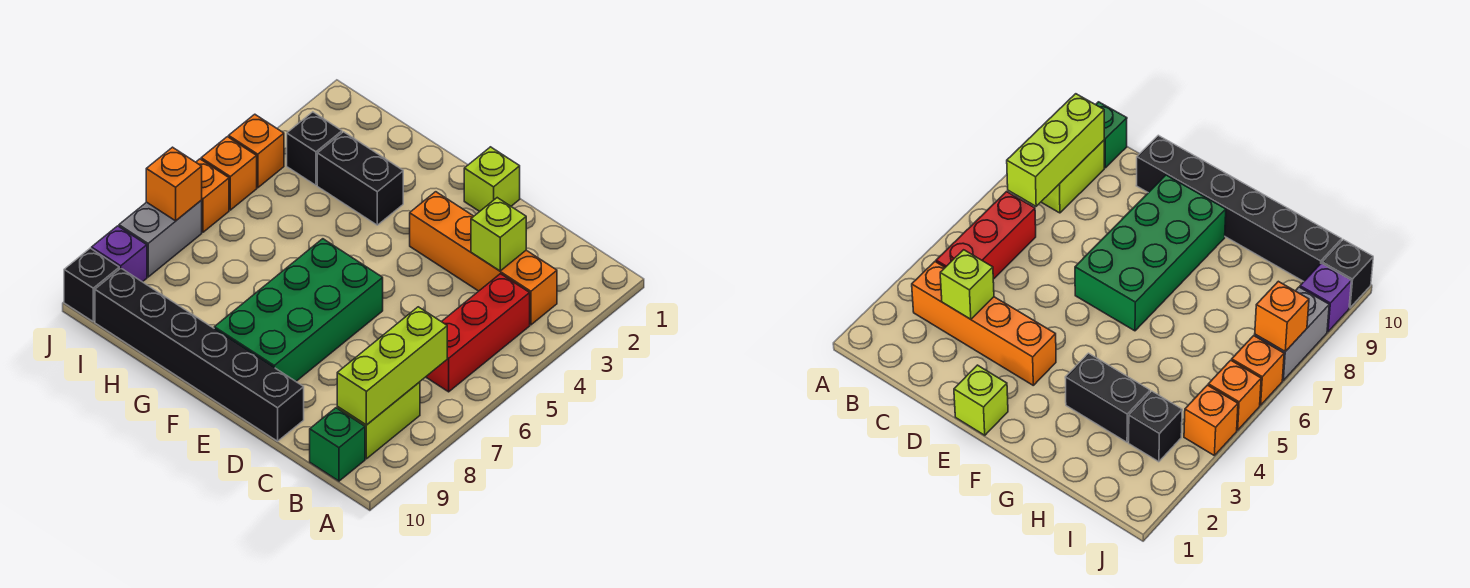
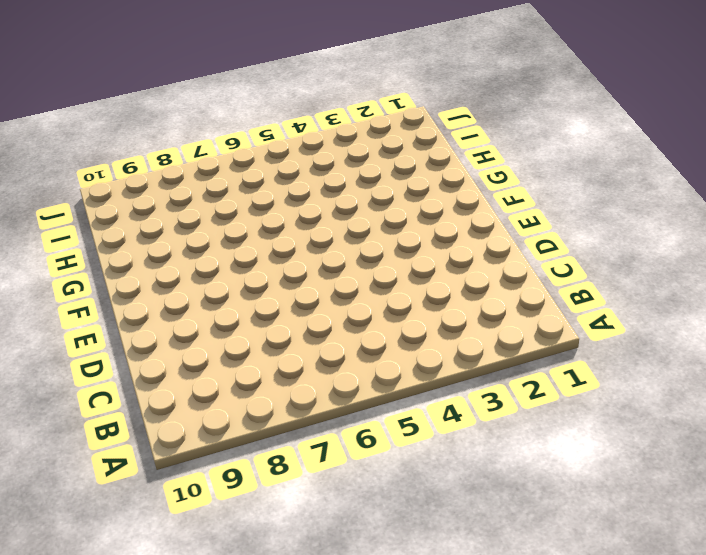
none -> orange 1x4 brick [410,192,557,325]
none -> red 1x3 brick [426,274,530,392]
none -> lime 1x2 brick [337,382,420,459]

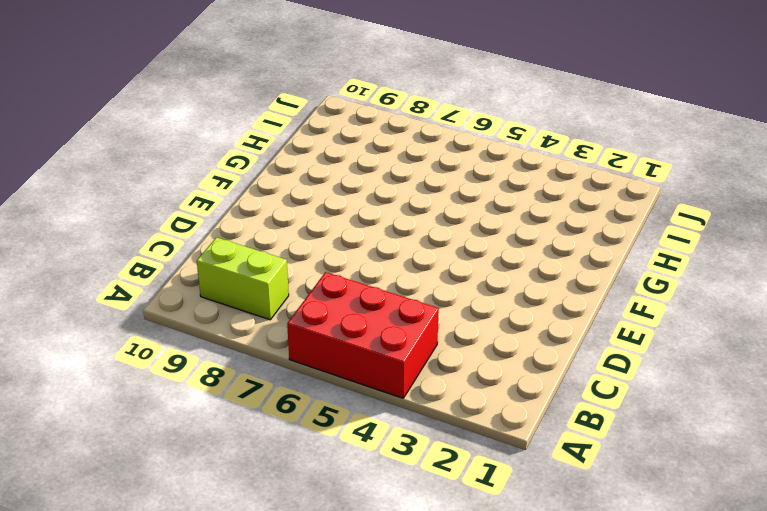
red 2x3 brick [287,272,439,398] -> red 1x3 brick [426,274,530,392]
none -> orange 1x4 brick [410,192,557,325]
none -> green 1x1 brick [310,408,365,481]
none -> black 1x6 brick [95,268,304,441]

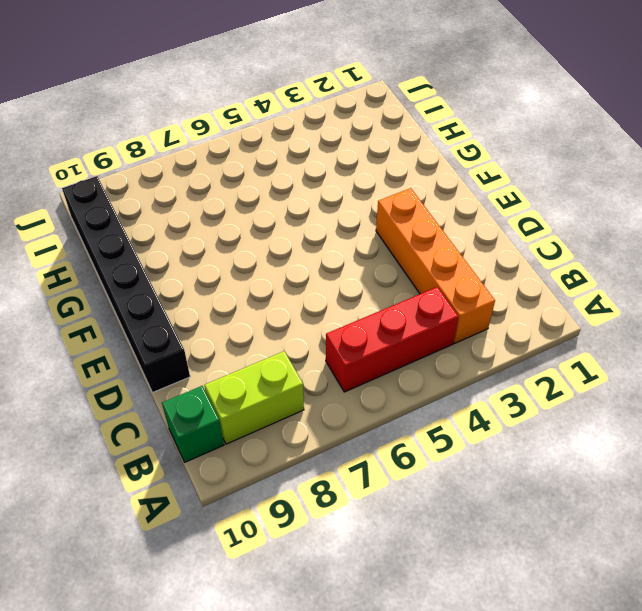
none -> lime 1x1 brick [464,147,520,211]
none -> green 2x4 brick [214,239,383,381]
none -> black 1x2 brick [317,132,403,225]

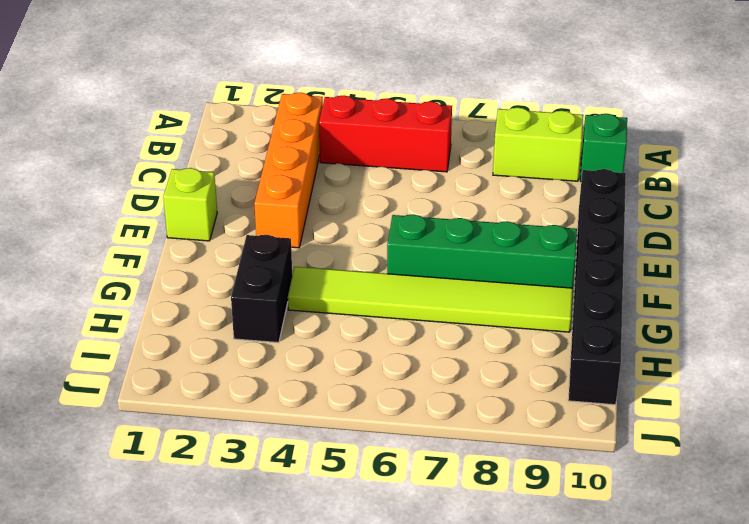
green 1x4 brick [387,214,577,288] -> green 2x4 brick [214,239,383,381]
lime 1x6 tile [288,267,573,332] -> none
none -> black 1x1 brick [287,112,342,185]
none -> orange 1x1 brick [229,114,284,188]
none -> orange 1x1 brick [201,137,257,210]

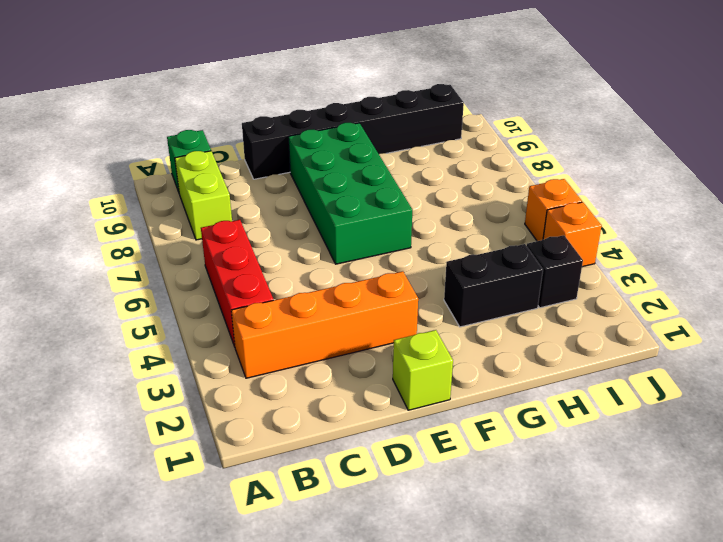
none -> orange 1x1 brick [196,159,229,232]
none -> grey 1x2 brick [119,200,202,277]
none -> purple 1x1 brick [92,226,147,282]

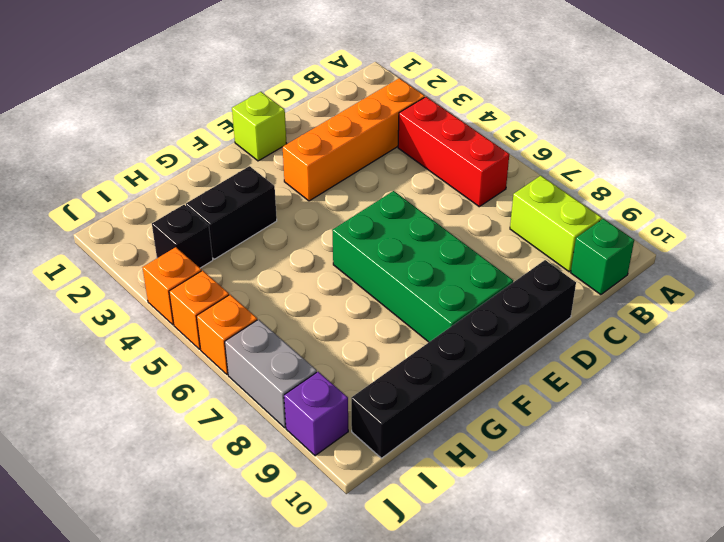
none -> black 1x1 brick [64,248,119,322]
none -> lime 1x3 brick [337,307,447,425]
none -> lime 1x1 brick [471,198,526,271]

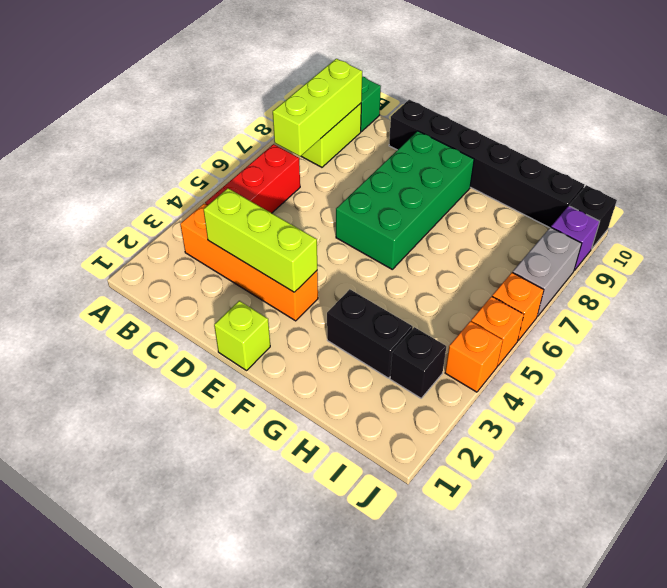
lime 1x3 brick [203,188,317,292] -> lime 1x1 brick [471,198,526,271]
none -> orange 1x1 brick [146,147,202,221]

